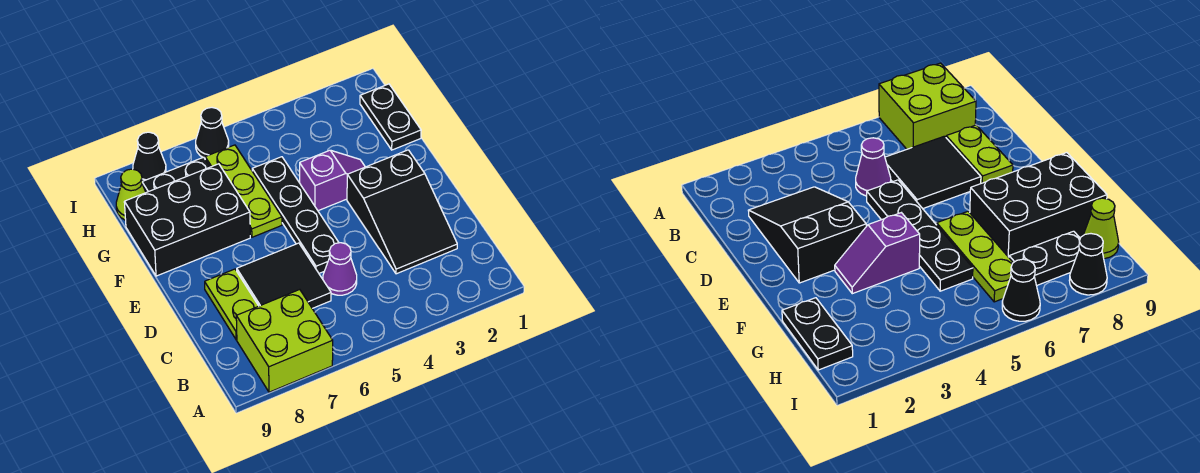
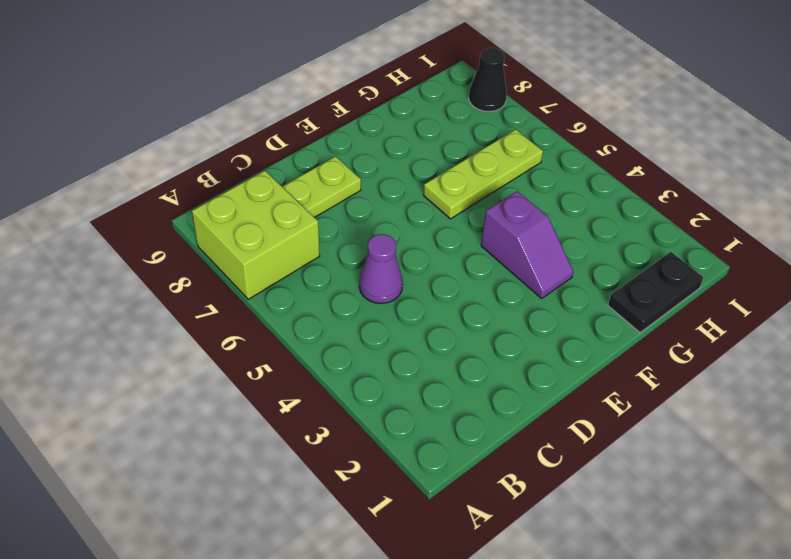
none -> black 2x3 slope [347,150,457,274]
none -> black 2x2 tile [237,243,331,308]
none -> black 1x4 plate [252,157,339,273]

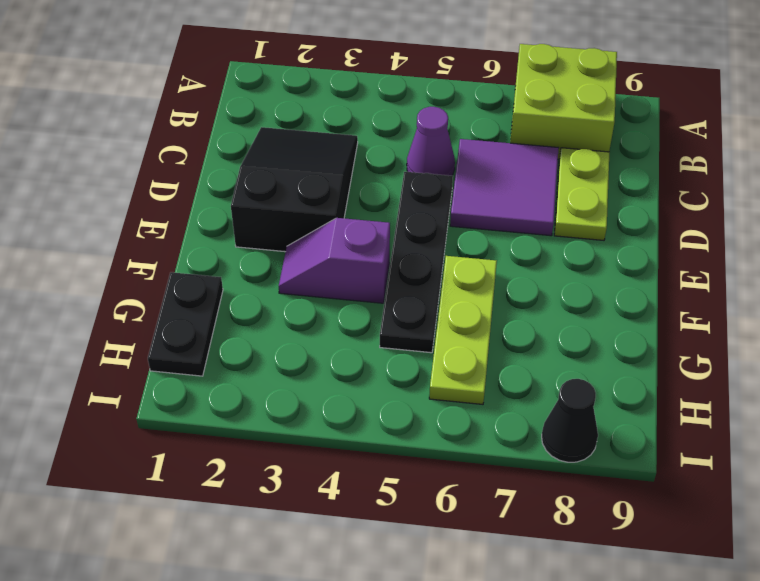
purple 2x2 tile [450,139,559,236] -> black 2x2 tile [237,243,331,308]
none -> black 2x3 brick [124,164,250,276]
none -> black 1x2 plate [142,157,210,192]
none -> lime 1x1 cone [116,169,146,220]

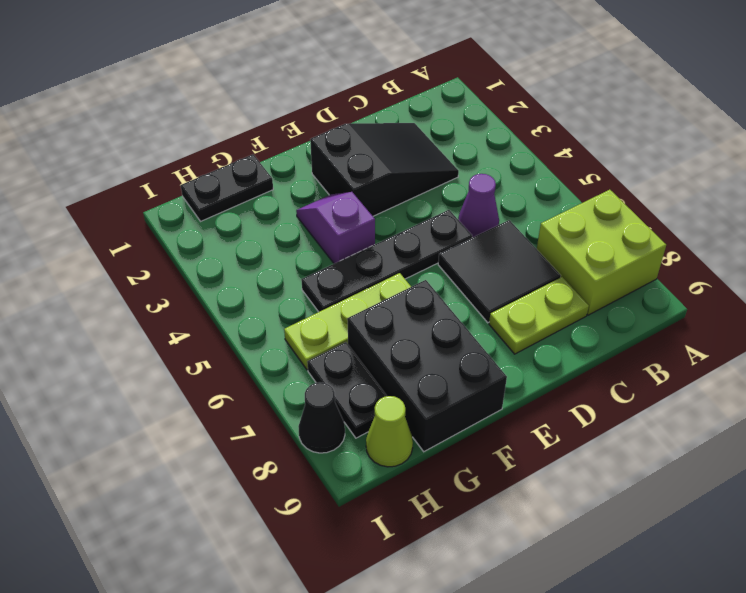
none -> black 1x1 cone [196,108,229,158]

